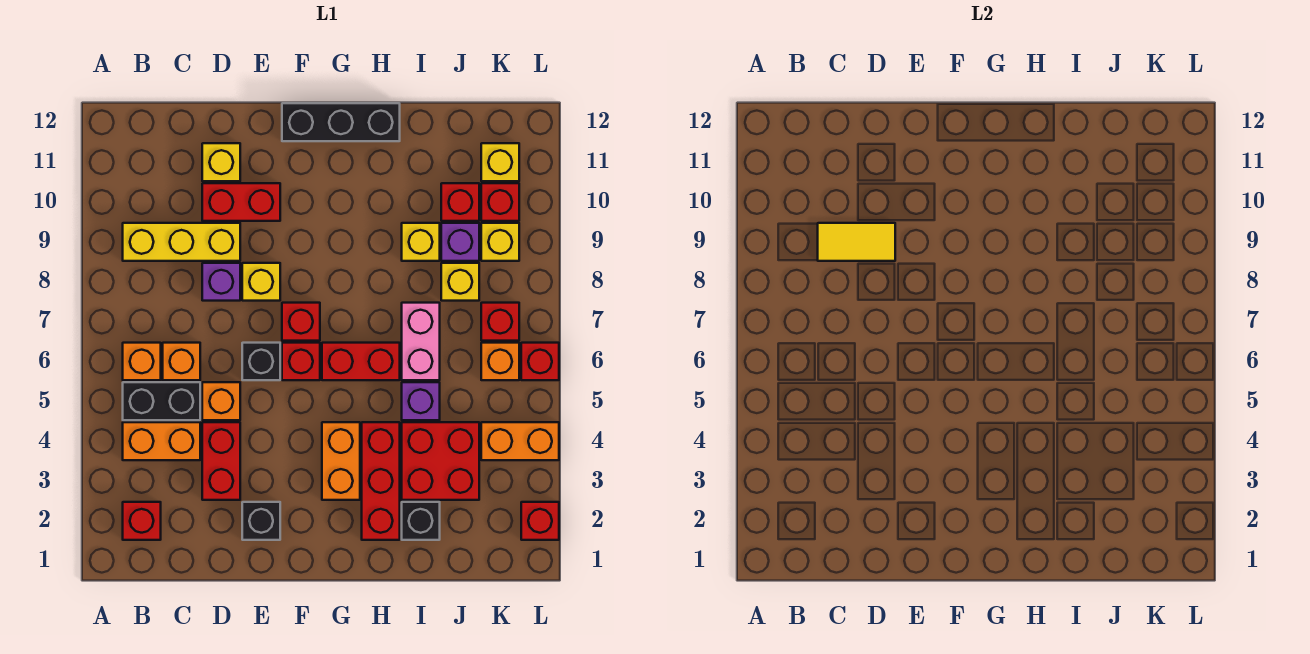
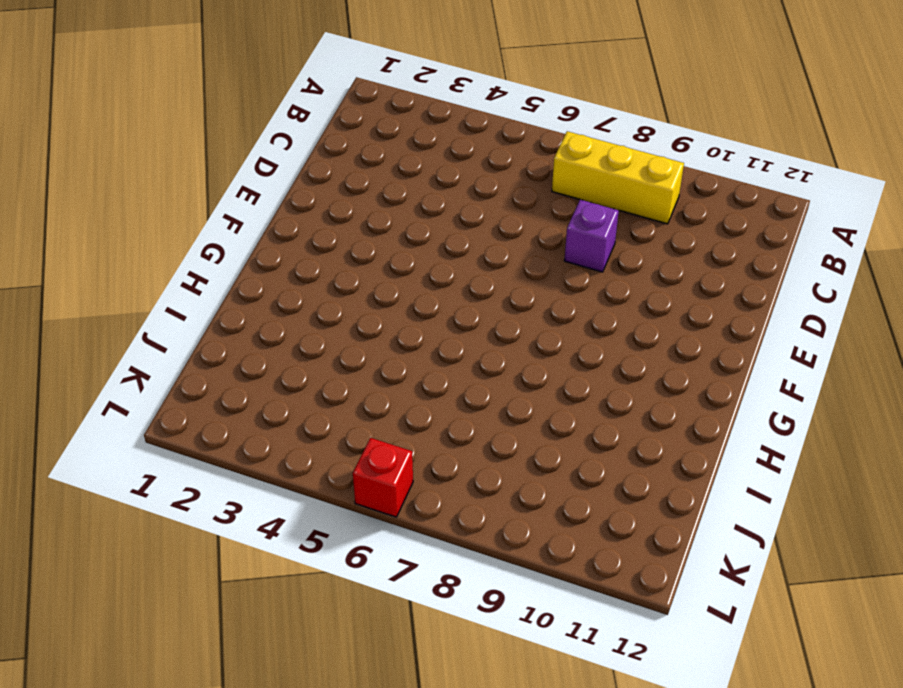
yellow 1x3 brick [552,131,684,224] -> yellow 1x3 brick turned to [123,223,240,261]
none -> red 1x1 brick [123,502,161,540]
none -> orange 1x2 brick [123,422,200,460]
none -> black 1x2 brick [123,382,200,420]
none -> orange 1x1 brick [123,343,161,380]

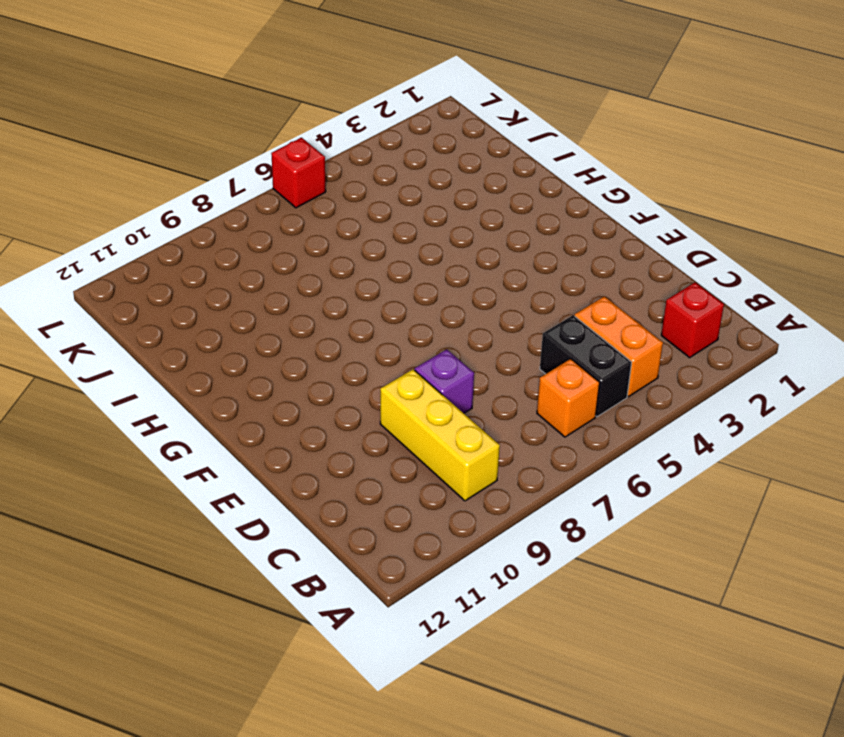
none -> orange 1x1 brick [163,343,200,380]
none -> red 1x2 brick [202,422,240,500]
none -> orange 1x1 brick [202,382,240,420]
none -> red 1x2 brick [202,183,280,221]

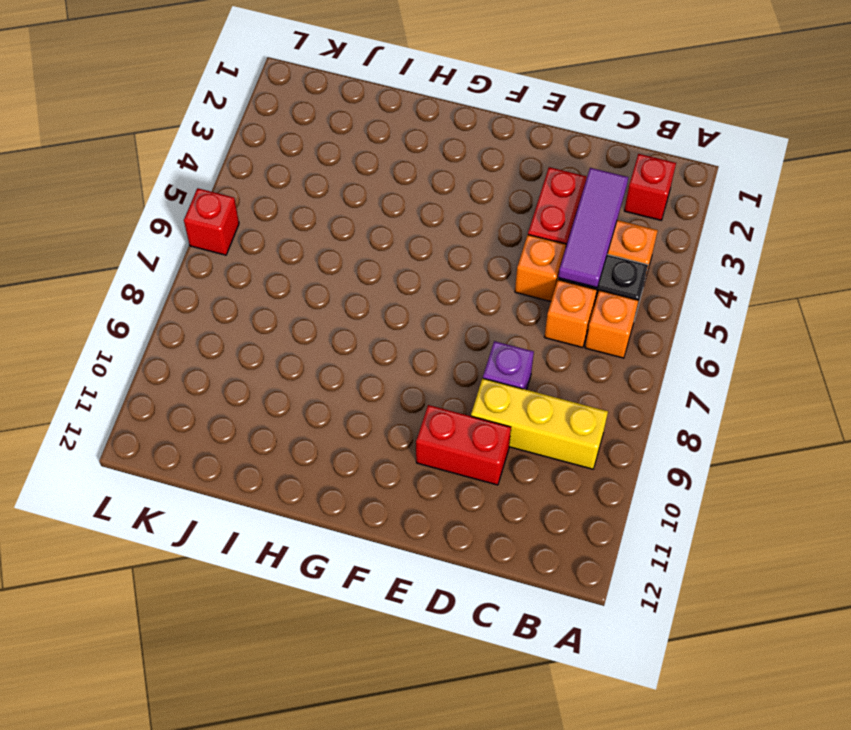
purple 1x3 tile [558,168,628,288] -> none
none -> yellow 1x1 brick [202,143,240,181]
none -> black 1x1 brick [242,502,280,540]
none -> black 1x1 brick [242,343,280,380]
none -> yellow 1x1 brick [242,263,280,301]

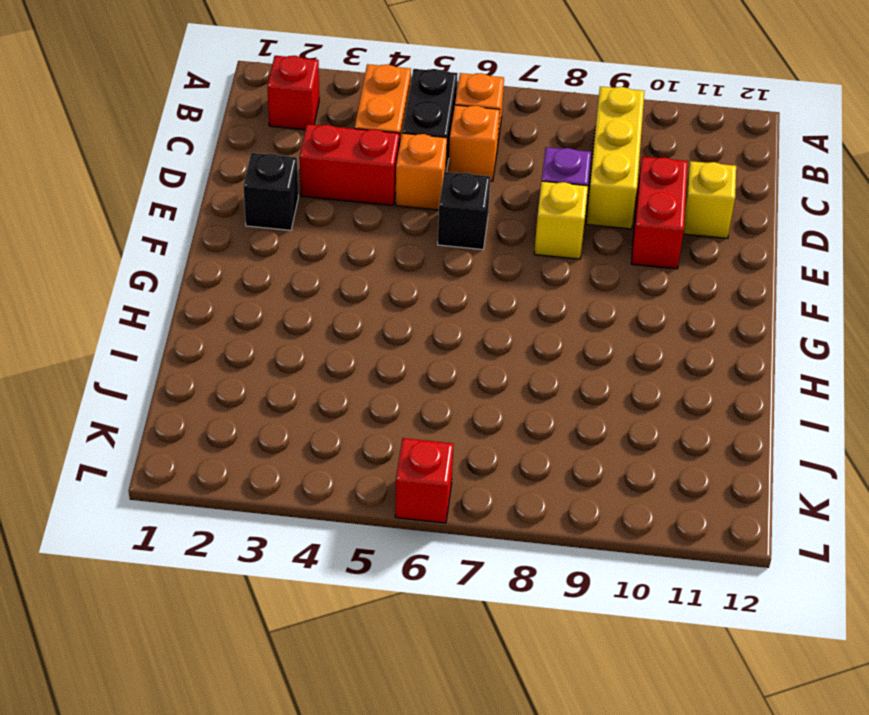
none -> red 1x1 brick [282,343,320,380]
none -> red 1x1 brick [282,303,320,341]
none -> black 1x3 brick [282,103,400,141]
none -> orange 1x2 brick [322,422,360,500]

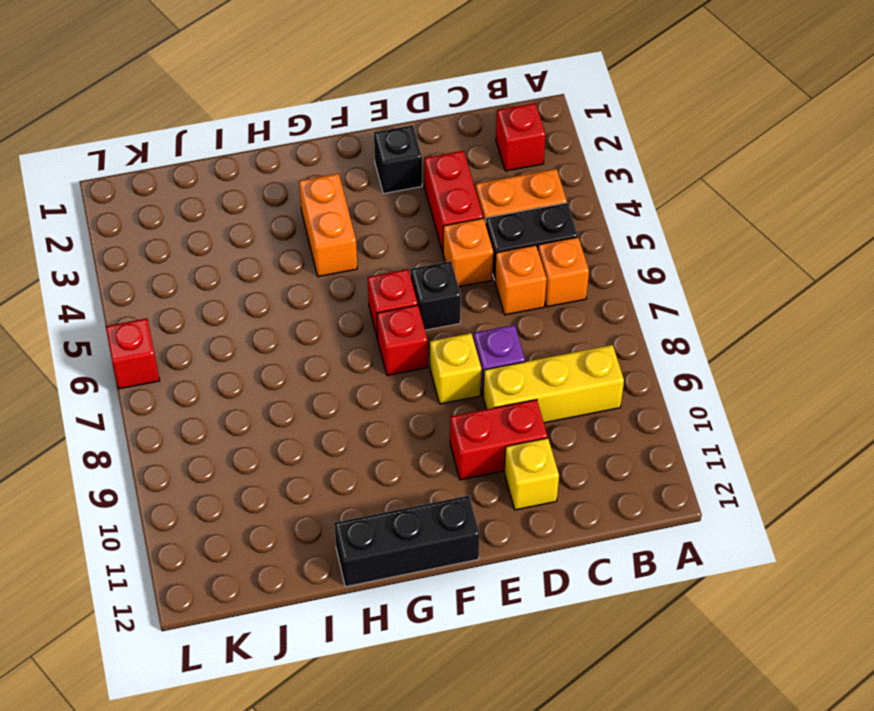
none -> red 1x2 brick [322,343,400,380]
none -> red 1x3 brick [362,422,400,540]
none -> black 1x1 brick [402,502,440,540]
none -> red 2x2 brick [402,422,479,500]

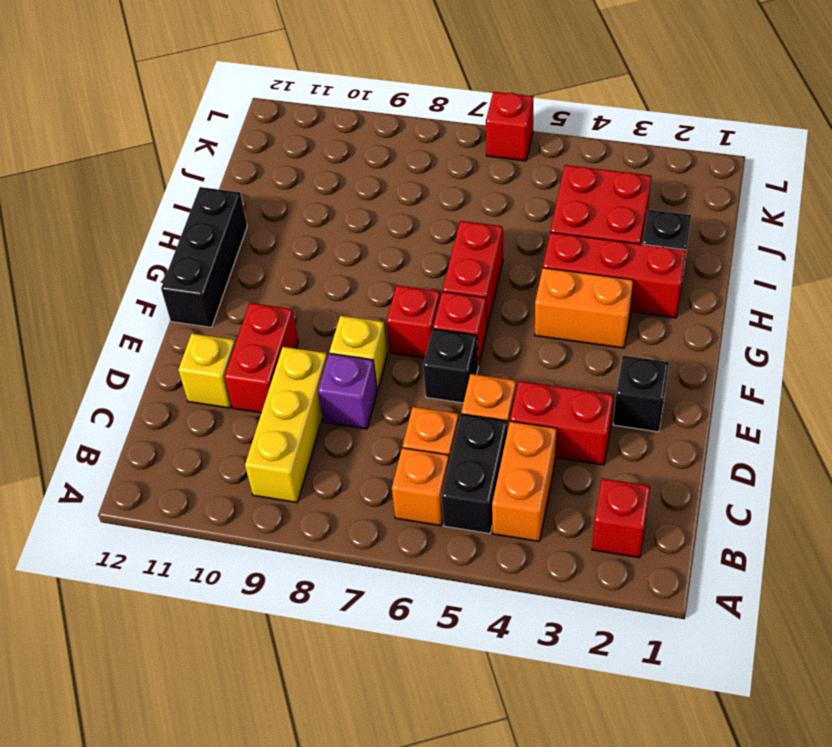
none -> purple 1x1 brick [402,382,440,420]
none -> pink 1x2 brick [402,303,440,380]
none -> yellow 1x1 brick [402,223,440,261]
none -> yellow 1x1 brick [441,263,479,301]

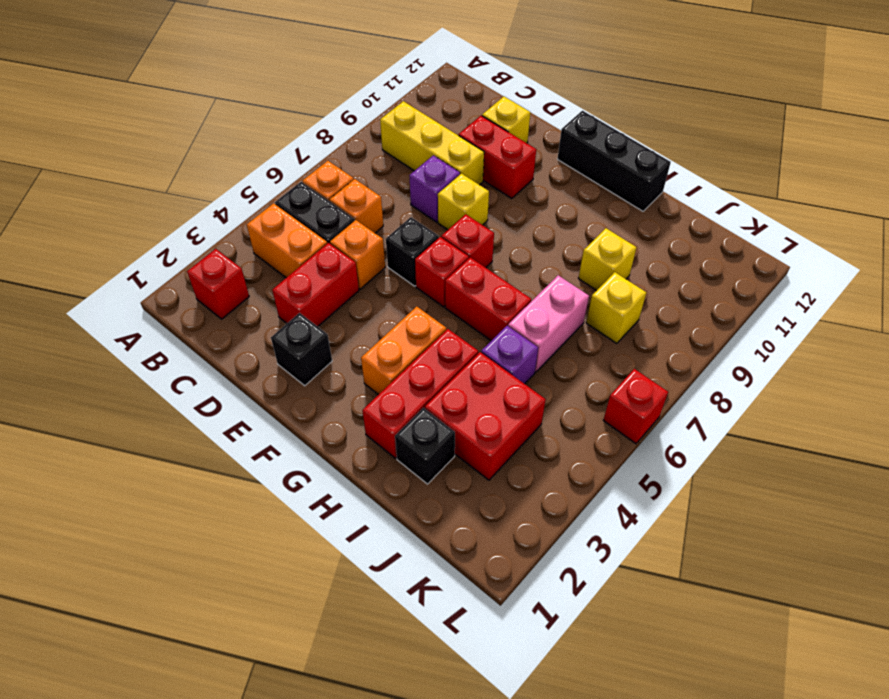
none -> purple 1x1 brick [441,223,479,261]
none -> red 1x1 brick [441,183,479,221]
none -> orange 1x2 brick [481,422,559,460]
none -> orange 1x1 brick [481,343,519,380]

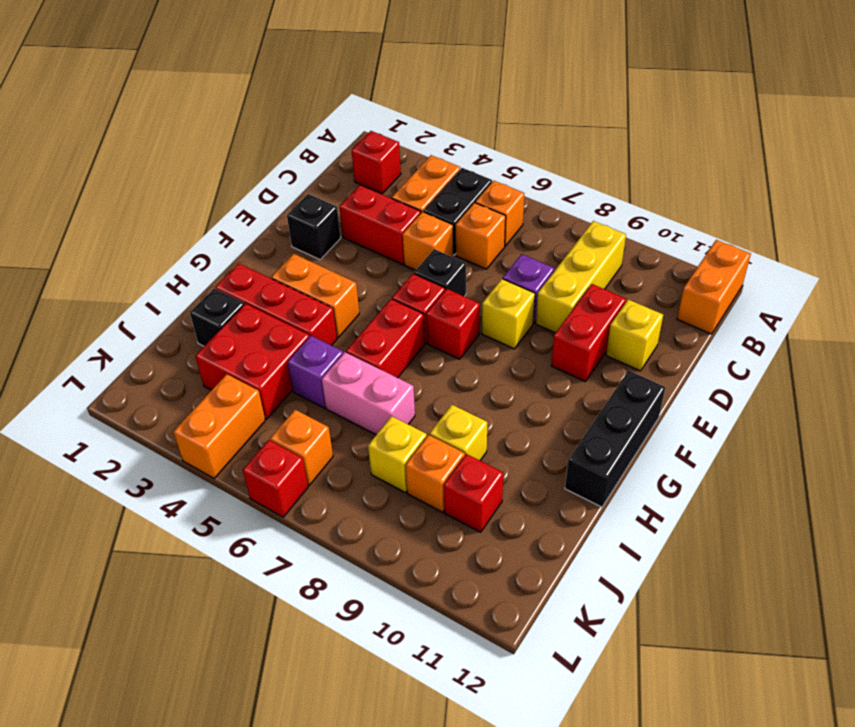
orange 1x2 brick [677,240,751,334] -> none
orange 1x1 brick [405,435,465,512] -> purple 1x1 brick [441,223,479,261]
none -> red 1x1 brick [481,303,519,341]
none -> yellow 1x1 brick [481,223,519,261]
none -> red 1x1 brick [481,183,519,221]
none -> yellow 1x1 brick [481,143,519,181]

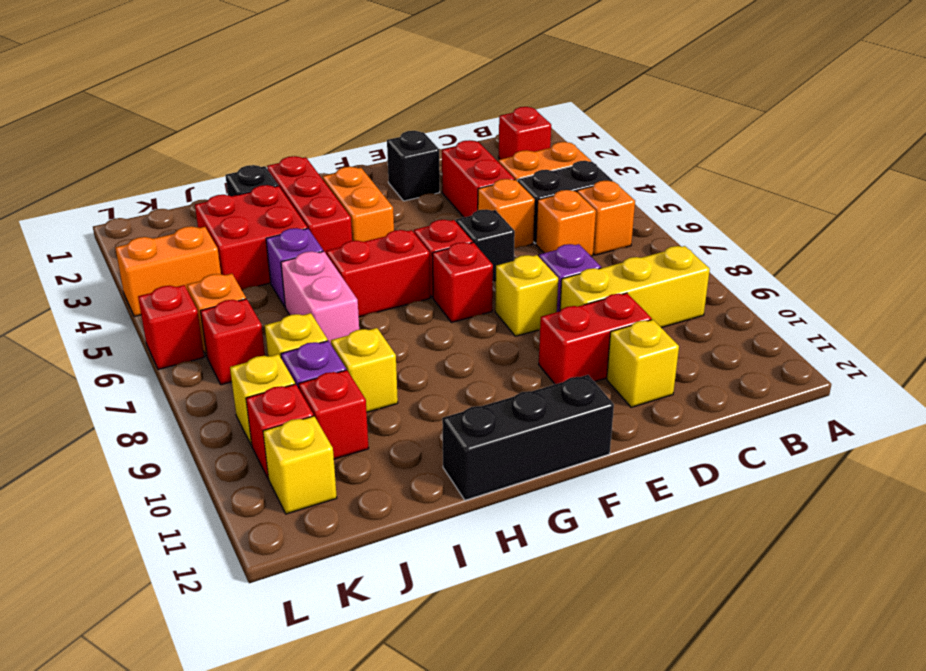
none -> red 1x1 brick [521,502,559,540]
none -> yellow 1x2 tile [818,223,895,261]

